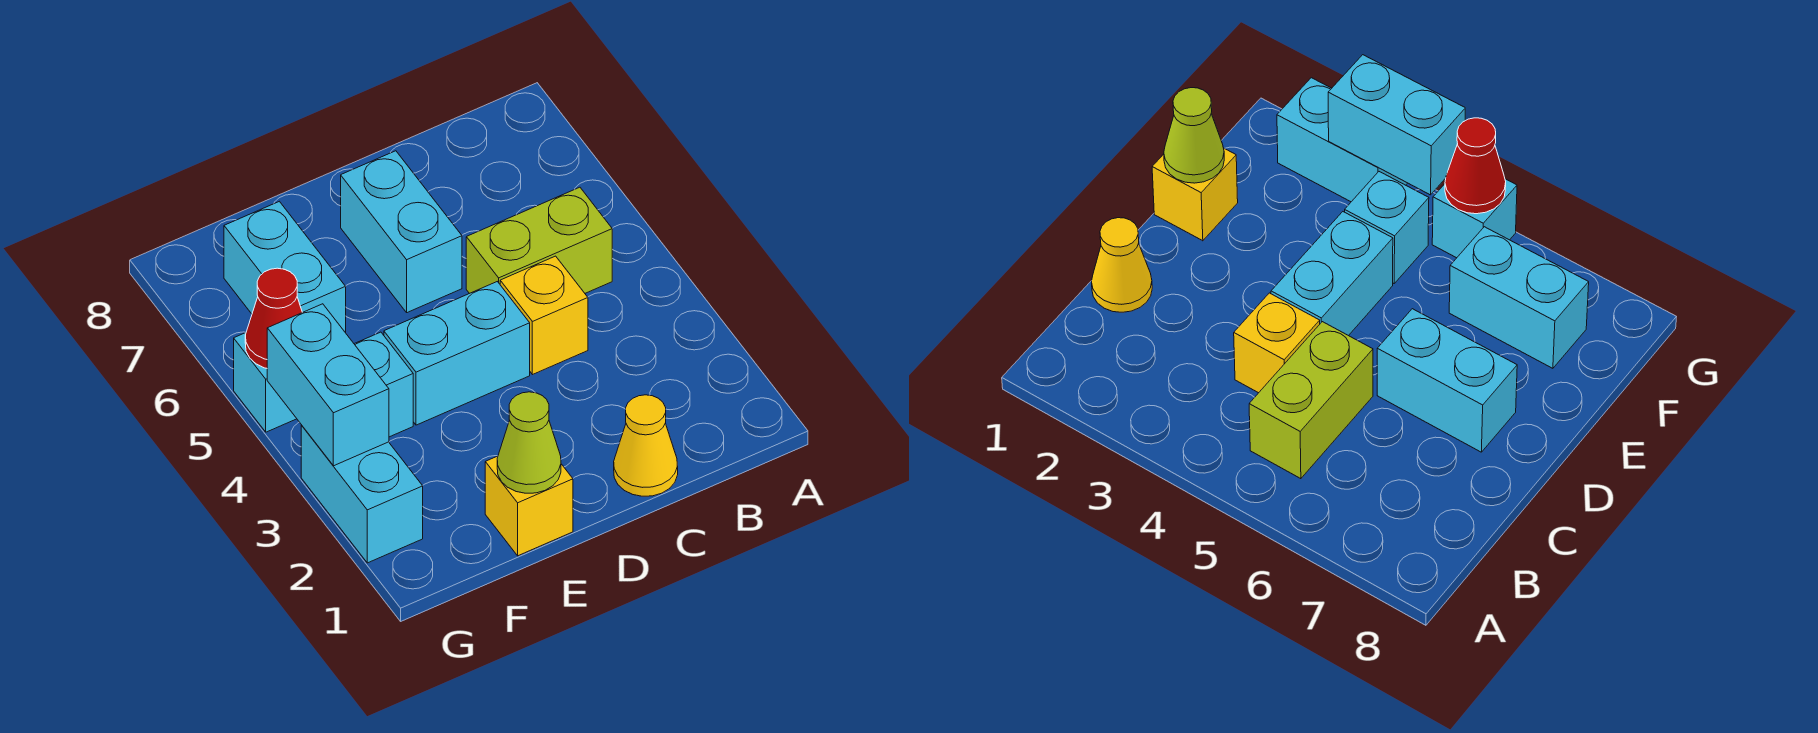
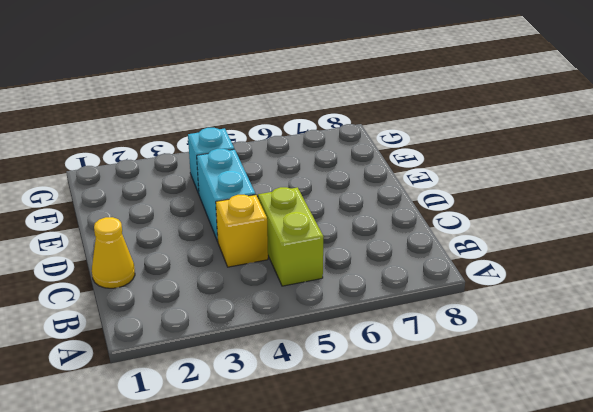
none -> cyan 1x2 brick [341,151,462,313]
none -> yellow 1x1 brick [485,456,573,556]
none -> cyan 1x2 brick [224,201,346,333]

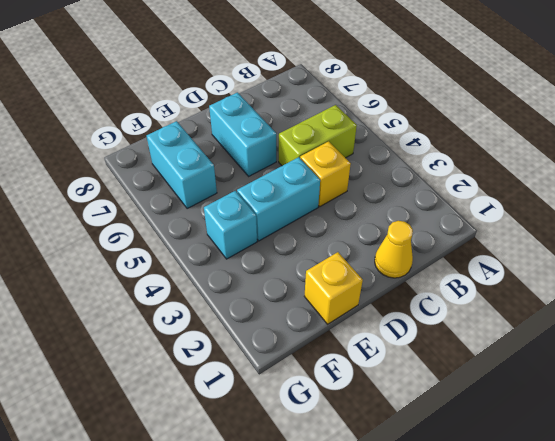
none -> cyan 1x2 brick [301,425,423,563]
none -> cyan 1x1 brick [234,333,297,432]
none -> lime 1x1 cone [497,392,561,493]

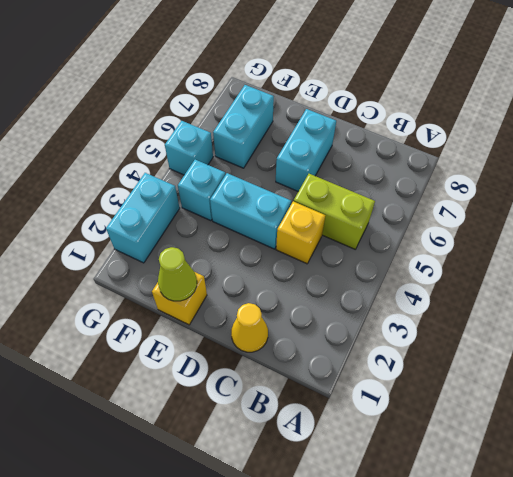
none -> cyan 1x2 brick [267,304,389,466]
none -> red 1x1 cone [245,268,302,368]

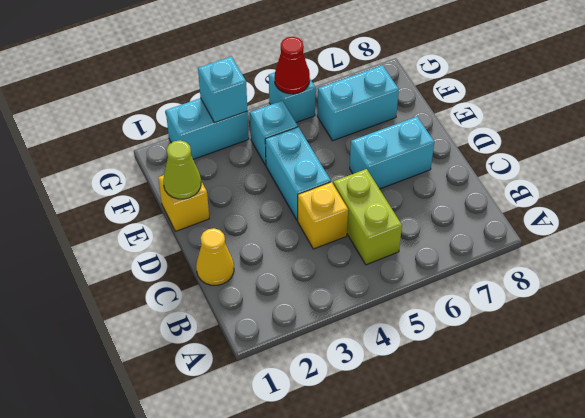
cyan 1x1 brick [198,57,247,123] -> cyan 1x2 brick [267,304,389,466]

